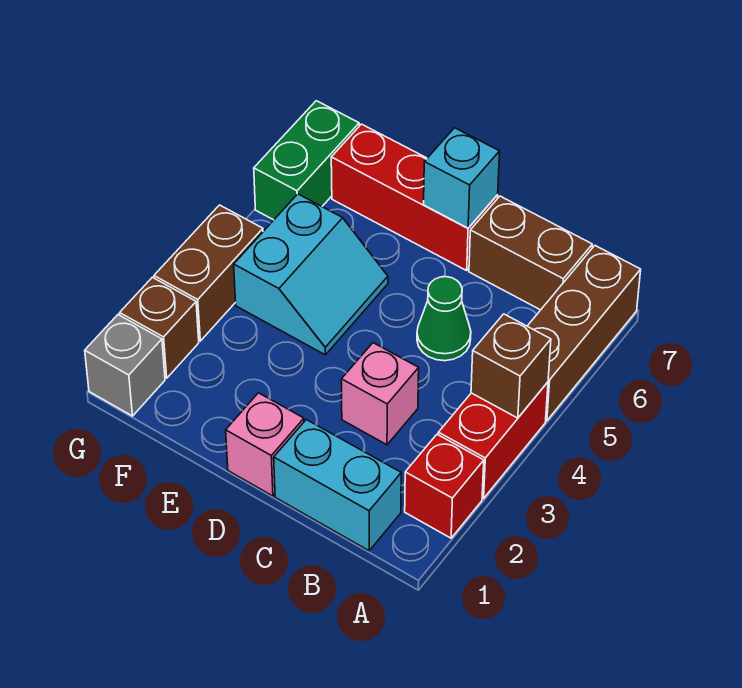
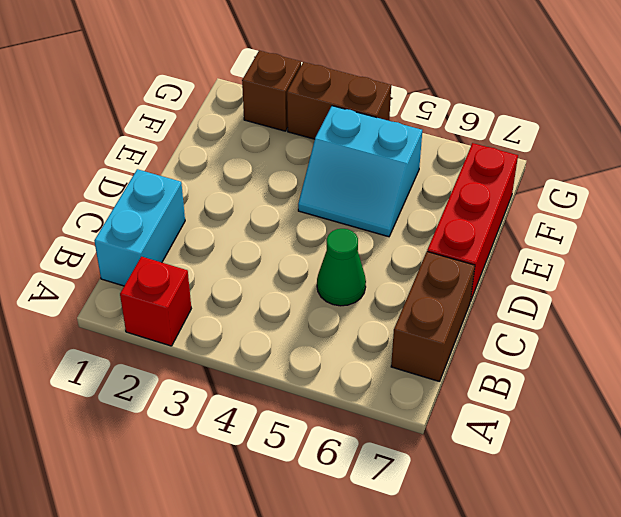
none -> red 1x2 brick [438,382,548,498]
none -> brown 1x3 brick [528,246,641,421]
none -> pink 1x1 brick [341,343,419,445]

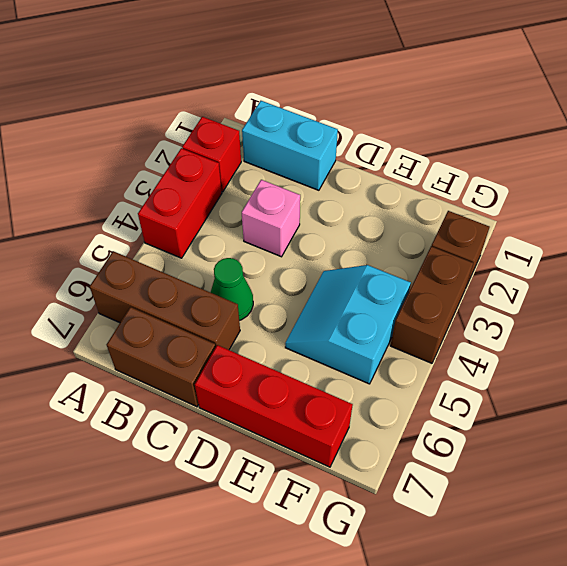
brown 1x3 brick [90,251,240,350] -> brown 1x3 brick turned to [528,246,641,421]
none -> pink 1x1 brick [226,393,304,496]
none -> grey 1x1 brick [85,315,165,416]
none -> green 1x2 brick [254,101,359,220]

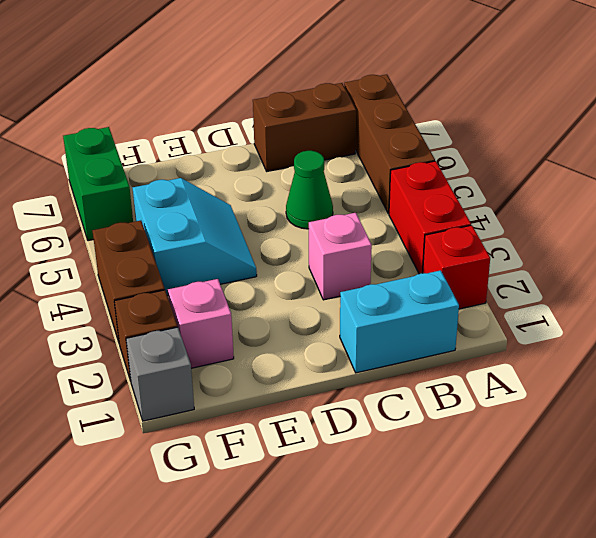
pink 1x1 brick [168,279,234,368] -> pink 1x1 brick moved to [226,393,304,496]
none -> red 1x3 brick [331,124,498,271]
none -> brown 1x1 brick [471,314,551,418]
none -> cyan 1x1 brick [424,128,500,228]

